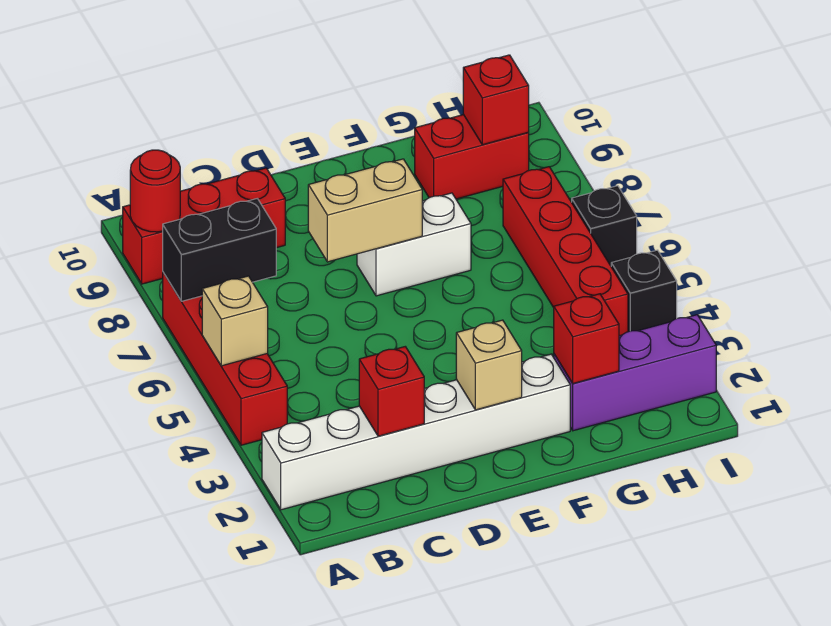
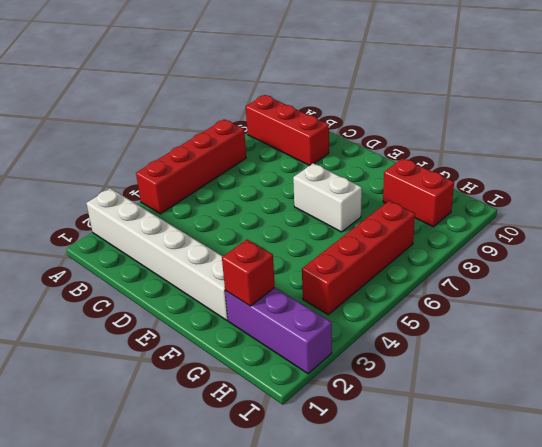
none -> black 1x1 brick [611,250,677,332]
none -> black 1x1 brick [572,186,637,266]
none -> tan 1x1 brick [202,276,268,366]

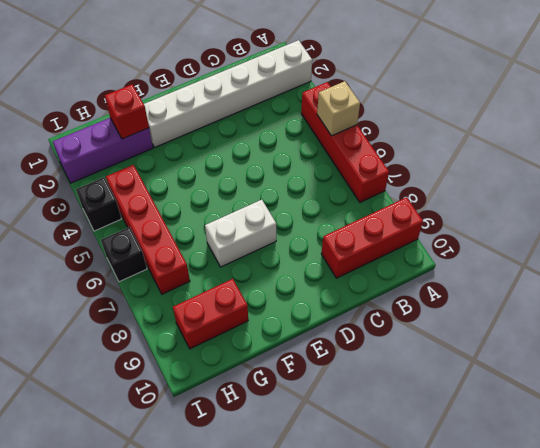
none -> black 1x2 brick [163,199,276,301]
none -> red 1x1 round brick [130,150,180,232]
none -> red 1x1 brick [359,347,424,436]

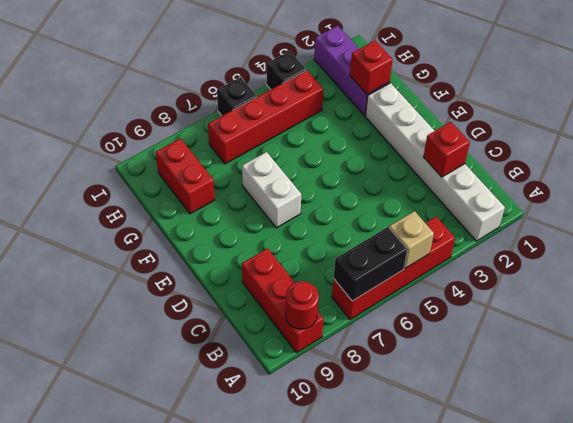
black 1x2 brick [334,227,407,301] -> black 1x2 brick turned to [163,199,276,301]
none -> tan 1x2 brick [308,159,422,262]
none -> tan 1x1 brick [456,320,522,410]
none -> red 1x1 brick [463,55,529,145]

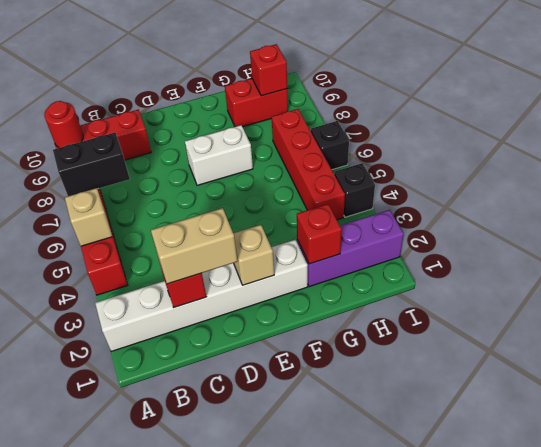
tan 1x2 brick [151,208,237,284] -> tan 1x2 brick moved to [308,159,422,262]

